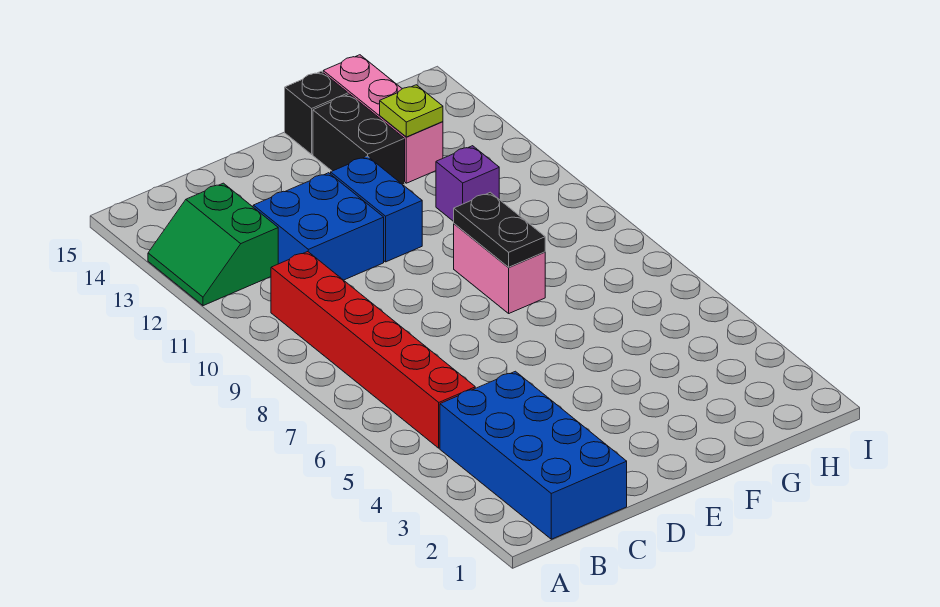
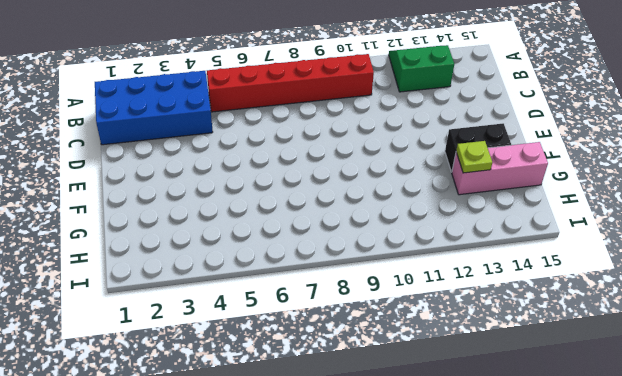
none -> blue 2x2 brick [253,173,384,280]
none -> blue 1x2 brick [331,156,422,262]
none -> pink 1x2 brick [454,224,545,313]

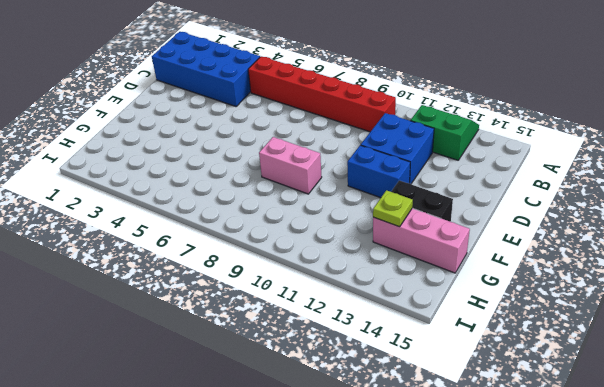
none -> black 1x1 brick [285,71,348,154]
none -> purple 1x1 brick [436,146,499,221]
none -> black 1x2 plate [454,192,545,267]

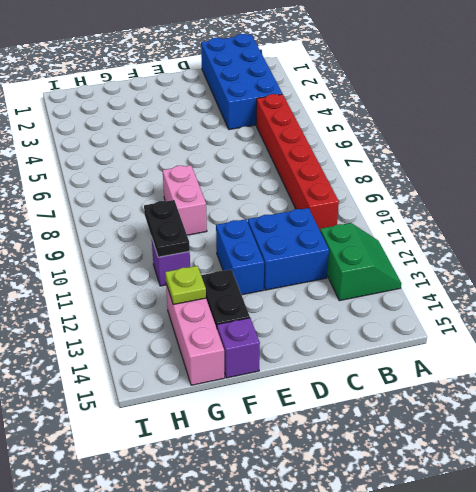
purple 1x1 brick [217,318,260,378] -> black 1x1 brick [285,71,348,154]
black 1x2 plate [144,200,190,257] -> black 1x2 plate moved to [454,192,545,267]

